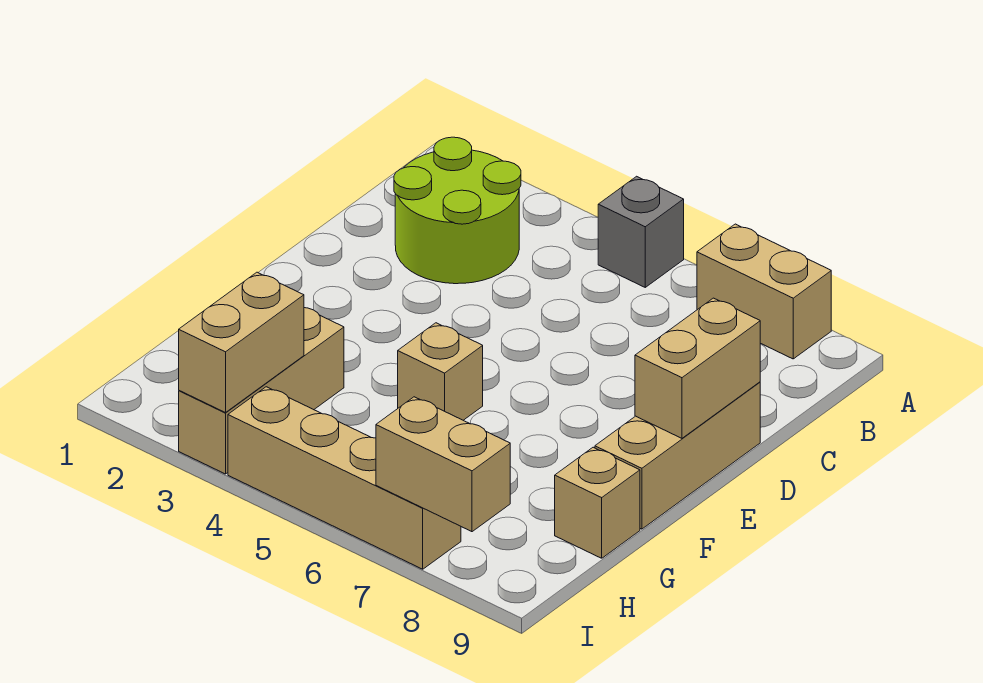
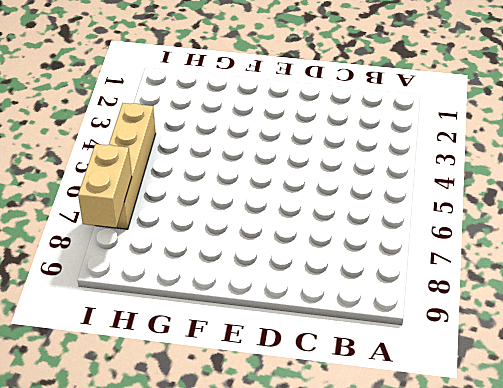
none -> grey 1x1 brick [598,176,684,287]
none -> tan 1x2 brick [697,224,831,359]

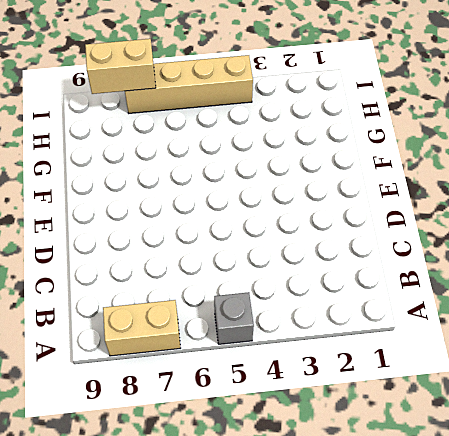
none -> lime 2x2 round brick [394,137,521,284]
none -> tan 1x3 brick [595,382,760,529]

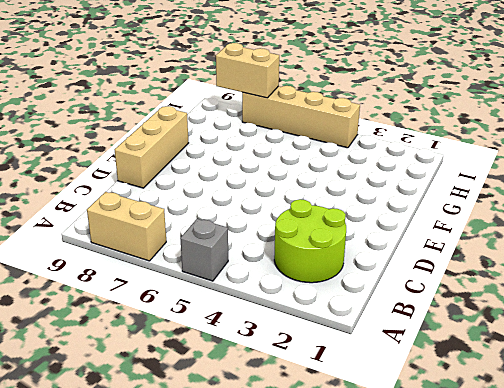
none -> tan 1x1 brick [398,323,483,420]
none -> tan 1x3 brick [179,308,344,474]

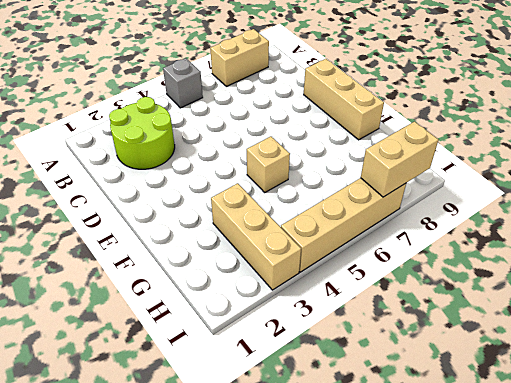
none -> tan 1x1 brick [555,447,640,558]
none -> tan 1x2 brick [635,298,760,438]

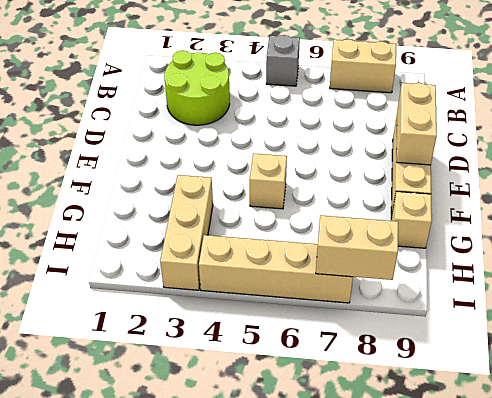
none -> tan 1x2 brick [179,272,304,413]

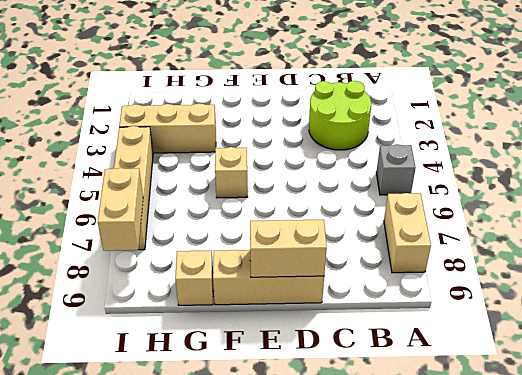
none -> tan 1x2 brick [179,272,304,413]

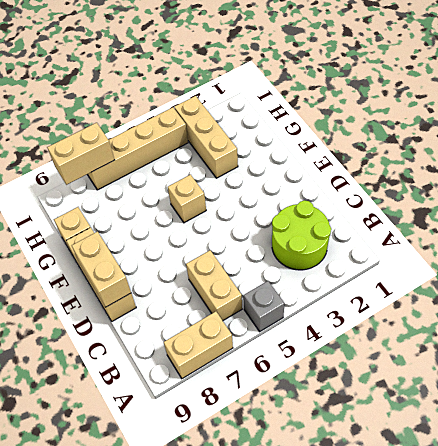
tan 1x2 brick [186,250,242,321] -> tan 1x2 brick moved to [179,272,304,413]

